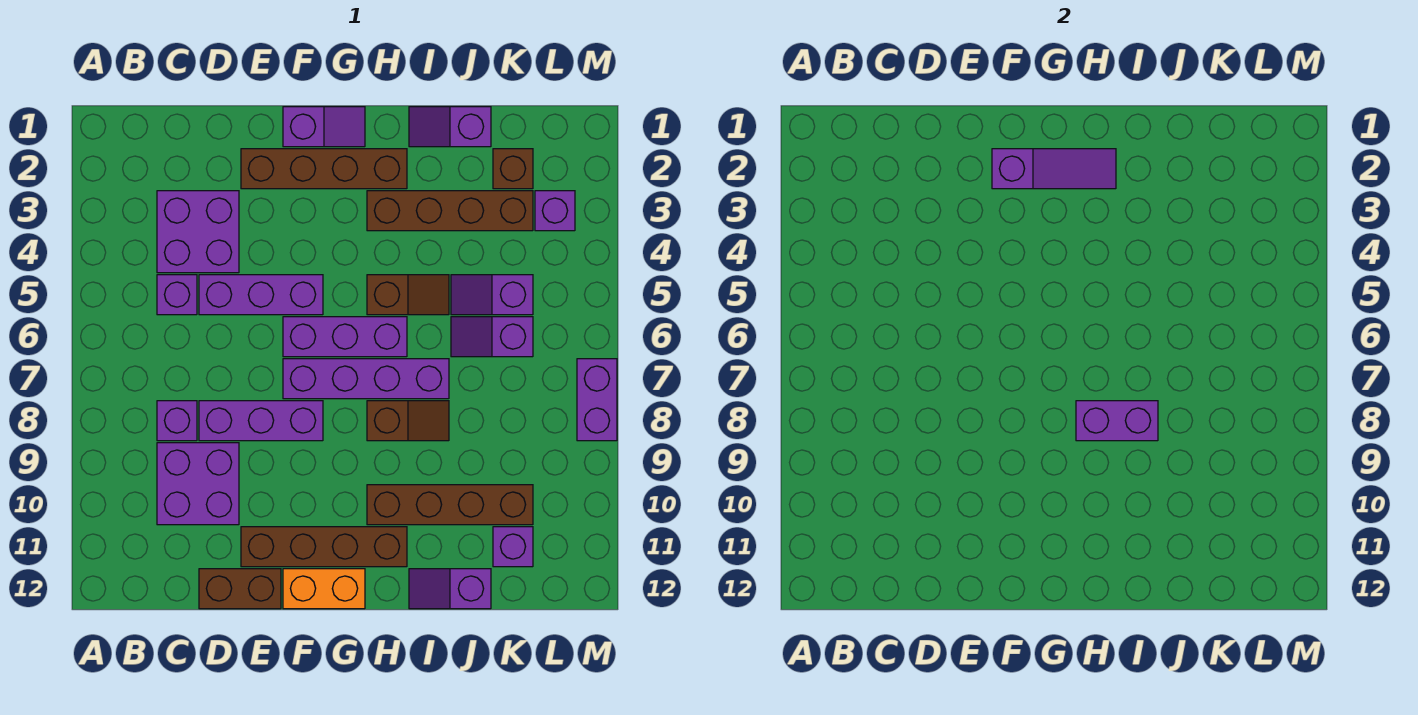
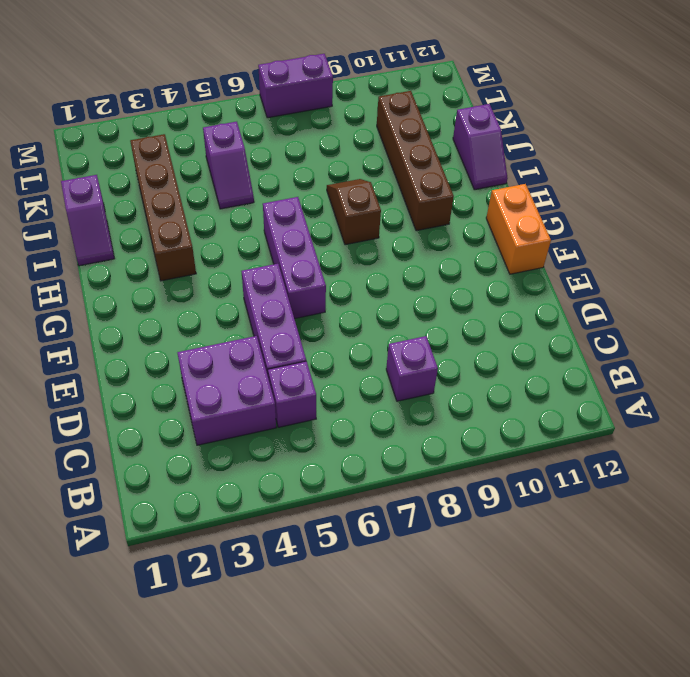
none -> purple 2x2 brick [157,443,239,525]
none -> purple 1x3 brick [199,401,323,441]
none -> brown 1x2 brick [199,569,281,609]

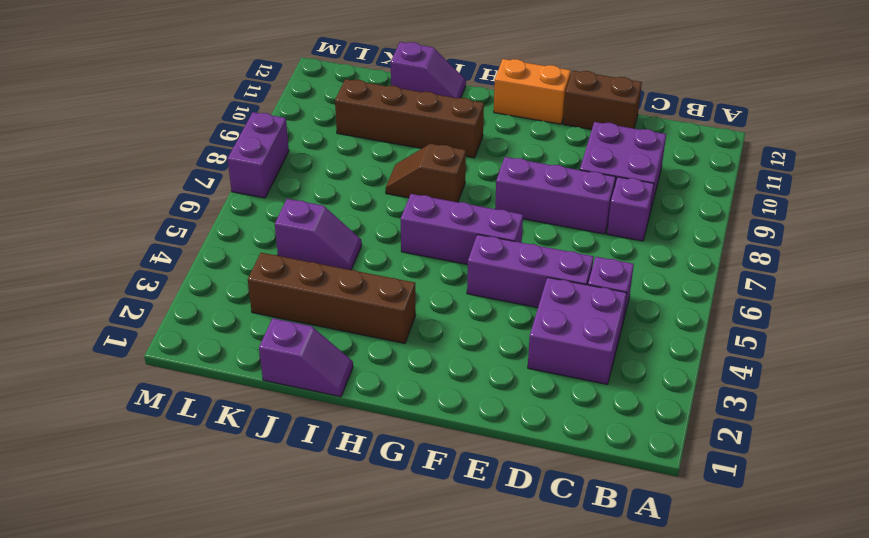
none -> brown 1x4 brick [241,149,407,189]
none -> brown 1x4 brick [241,527,407,567]
none -> purple 1x2 slope [283,107,365,147]

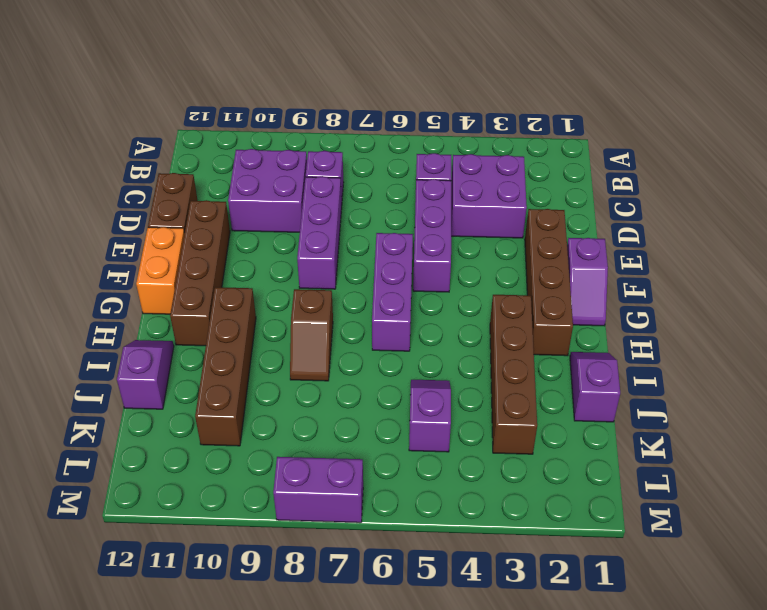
none -> purple 1x4 brick [283,359,449,399]
none -> brown 1x2 slope [367,275,449,315]
none -> purple 1x2 slope [451,317,533,357]

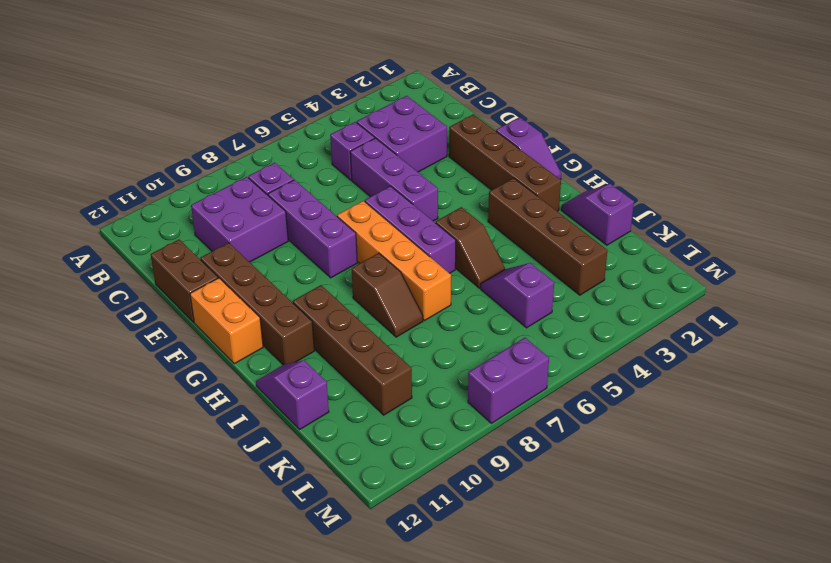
orange 1x4 brick [337,201,451,321] -> purple 1x4 brick [283,359,449,399]
none -> purple 1x2 slope [451,317,533,357]
none -> brown 1x1 brick [493,149,533,189]
none -> purple 1x1 brick [493,527,533,567]

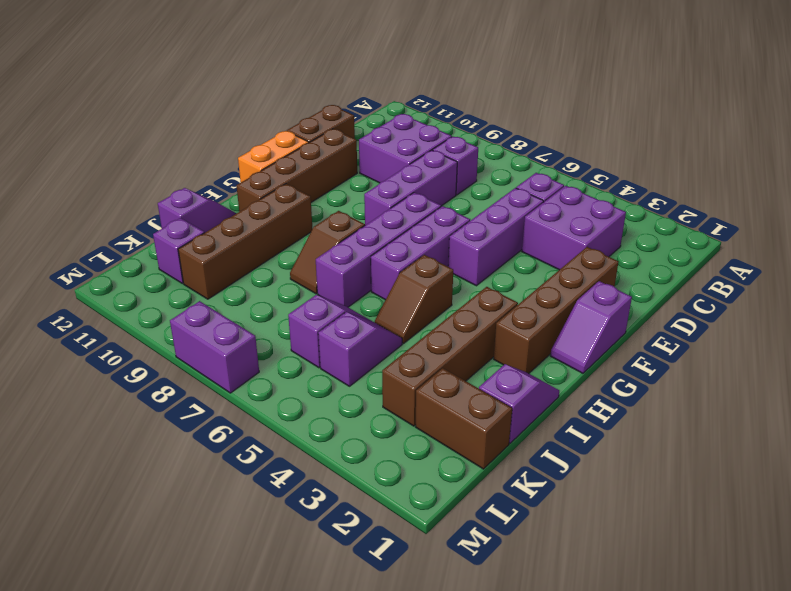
brown 1x2 brick [416,368,512,469] -> brown 1x1 brick [493,149,533,189]
none -> purple 1x1 brick [535,191,575,231]
none -> purple 1x3 slope [992,149,1116,189]
none -> purple 1x2 brick [1076,401,1158,441]

